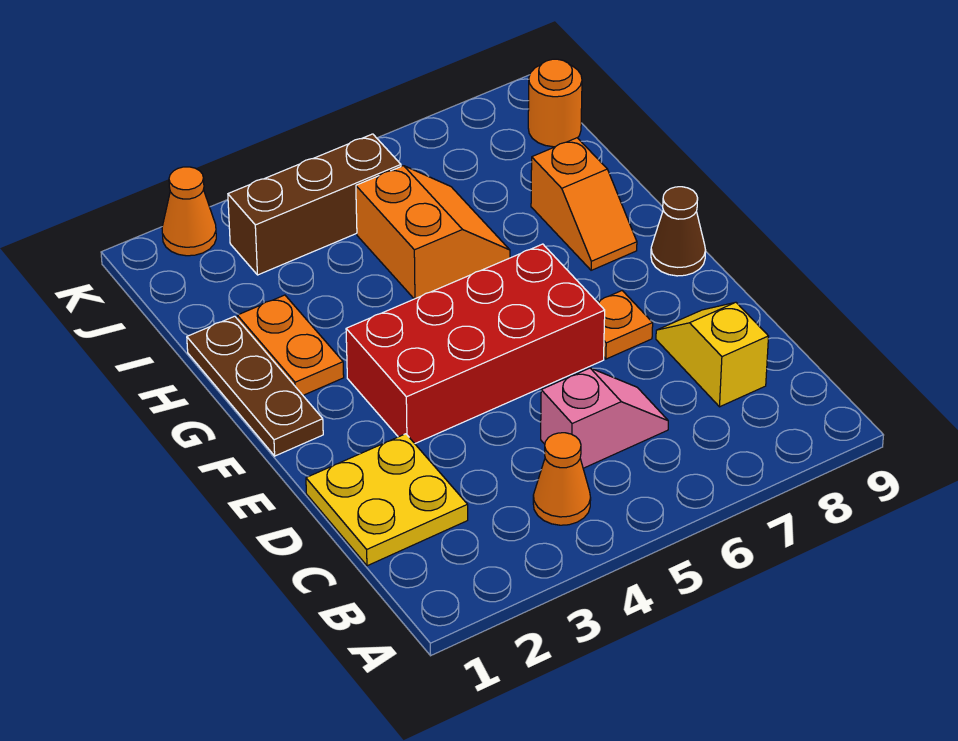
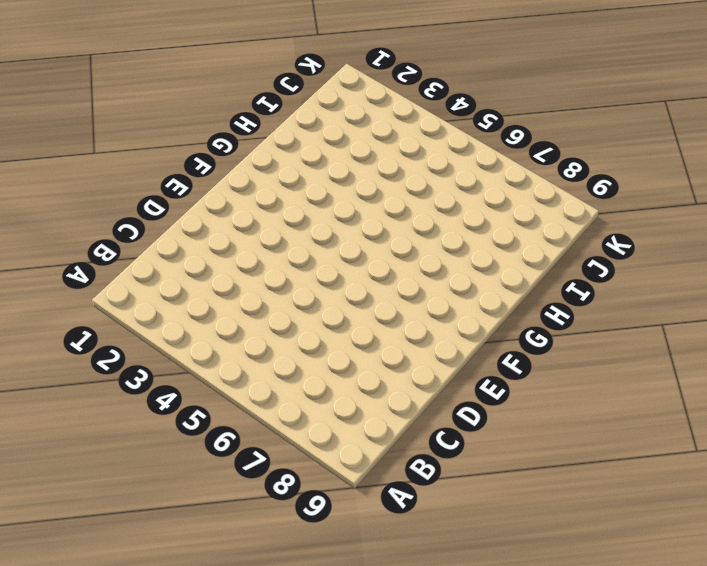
none -> orange 1x1 cone [533,433,591,525]
none -> yellow 2x2 plate [306,434,468,566]
none -> pink 1x2 slope [541,368,668,468]

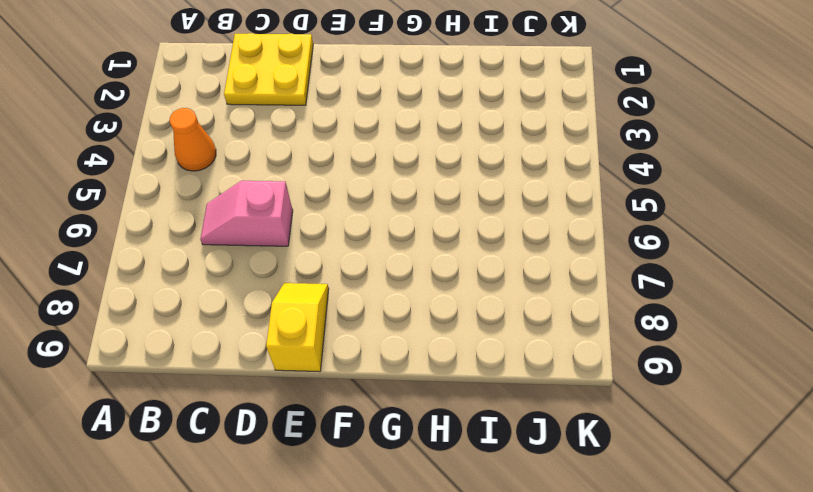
pink 1x2 slope [200,181,293,246] -> pink 1x2 slope turned to [541,368,668,468]
yellow 1x2 slope [266,283,329,372] -> yellow 1x2 slope turned to [656,302,769,407]
none -> red 2x4 brick [346,244,605,443]
none -> orange 1x1 plate [597,291,653,359]
none -> brown 1x3 plate [187,316,323,456]

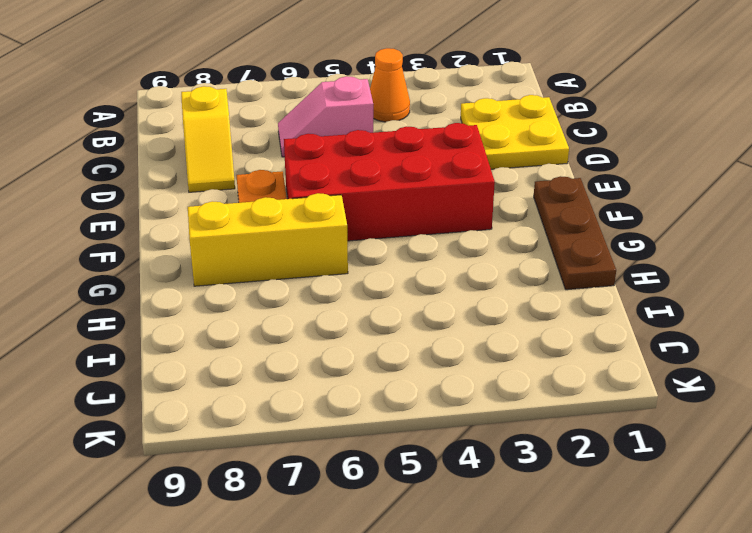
yellow 1x3 brick [188,193,348,286] -> orange 1x2 slope [531,138,637,270]
none -> brown 1x1 cone [651,187,706,276]
none -> orange 1x2 plate [237,295,344,395]
none -> orange 2x2 slope [356,166,510,299]

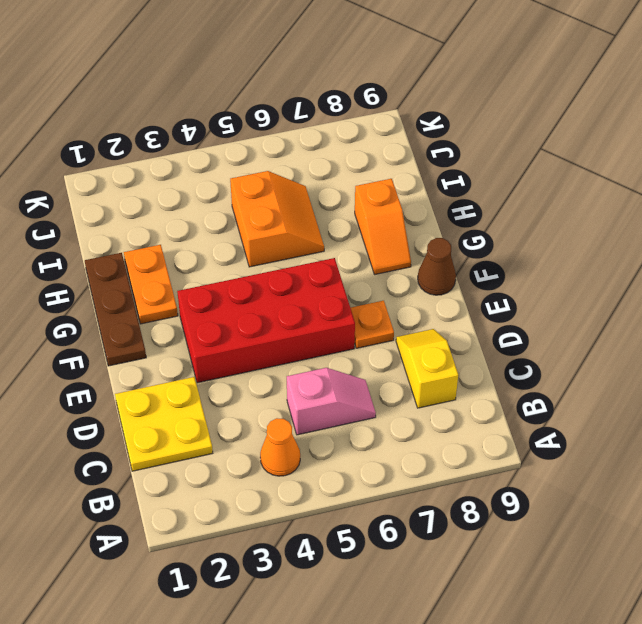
none -> brown 1x3 brick [228,134,401,275]
none -> orange 1x1 round brick [528,59,582,147]
none -> orange 1x1 cone [162,167,216,256]

